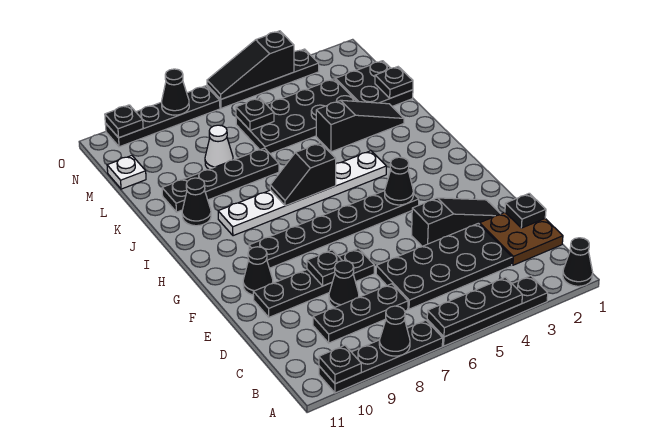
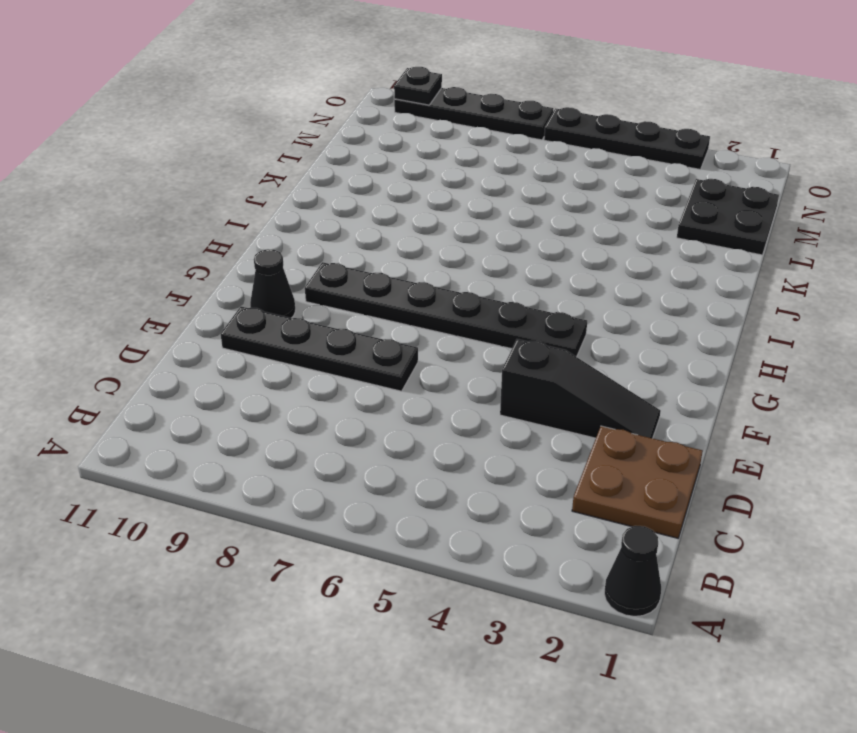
none -> black 1x4 plate [427,276,548,346]
none -> black 1x4 plate [319,320,443,393]
none -> black 2x4 plate [376,223,512,309]
none -> black 1x3 plate [313,284,408,343]

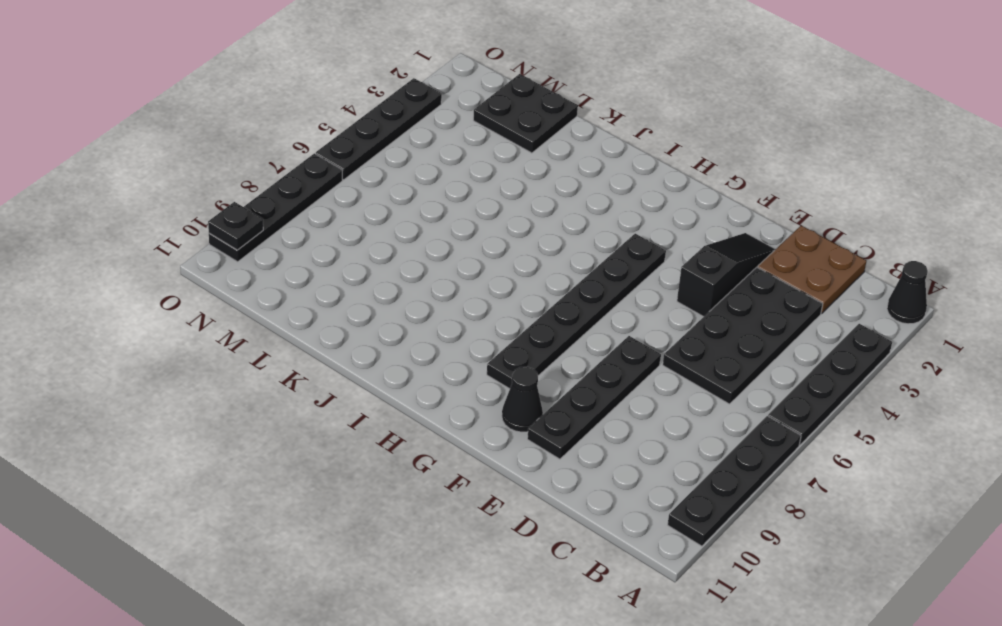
none -> black 1x3 plate [313,284,408,343]
none -> black 1x1 cone [329,261,359,307]
none -> white 1x6 plate [218,151,386,236]
none -> black 1x1 cone [182,178,211,226]

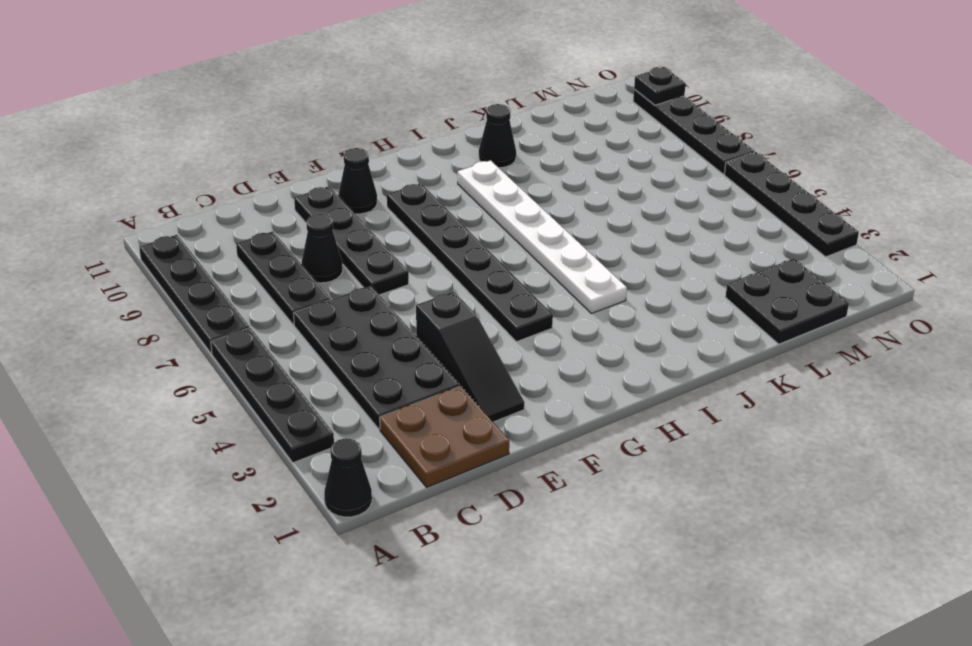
none -> black 1x3 slope [316,100,404,152]
none -> black 1x4 plate [162,148,279,212]
none -> black 2x4 plate [236,79,356,154]
none -> white 1x1 cone [205,125,233,169]

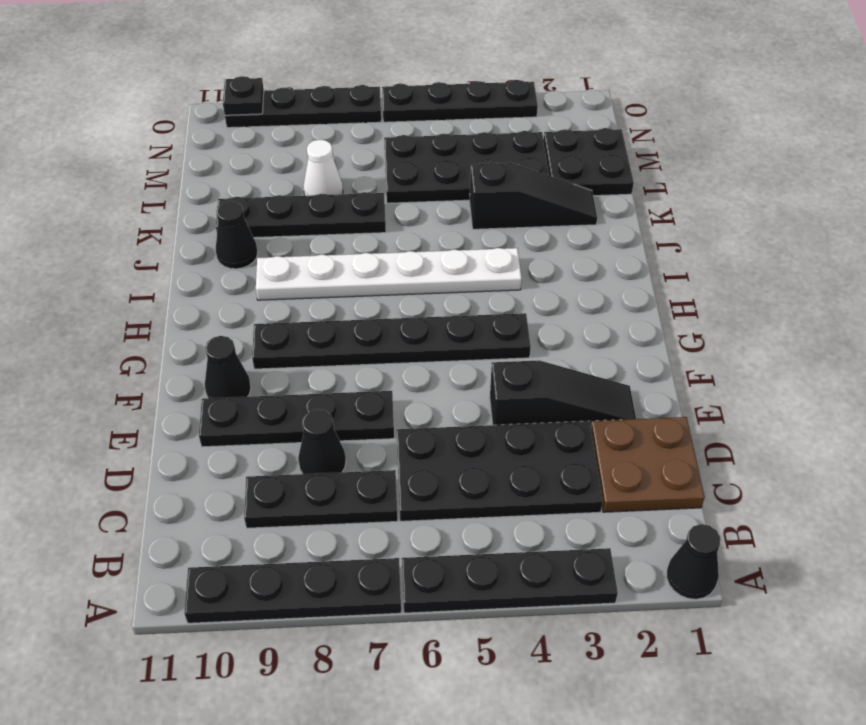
none -> white 1x1 plate [107,156,146,189]
none -> black 1x3 plate [427,277,522,337]
none -> black 1x1 cone [379,306,410,356]
none -> black 1x1 plate [319,345,361,384]

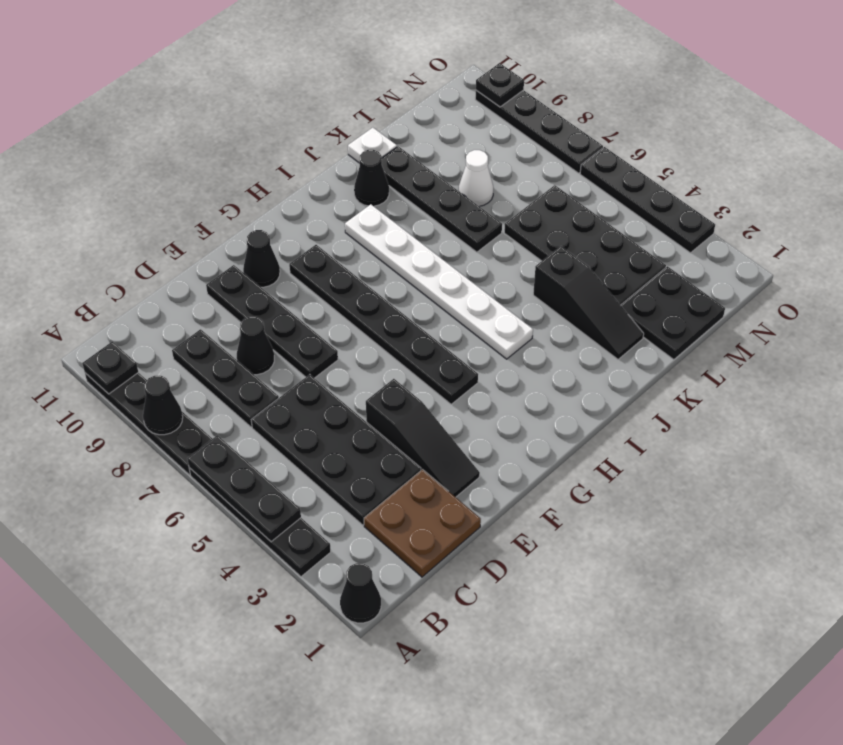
white 1x1 plate [348,128,397,163] -> white 1x1 plate moved to [107,156,146,189]
none -> black 1x1 plate [505,193,546,228]
none -> black 1x1 plate [307,250,342,286]
none -> black 1x1 cone [385,157,413,205]
none -> black 1x2 slope [270,143,336,206]

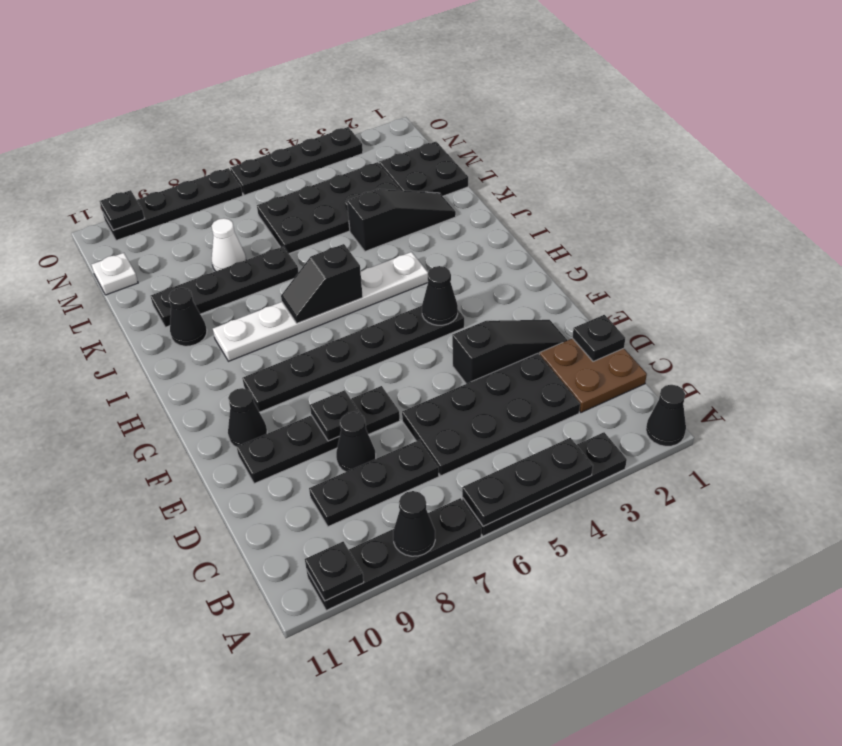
none -> black 1x1 plate [375,67,413,98]
none -> black 1x1 plate [236,98,274,130]
none -> black 1x3 slope [207,31,294,99]
none -> black 1x1 cone [162,69,189,115]

